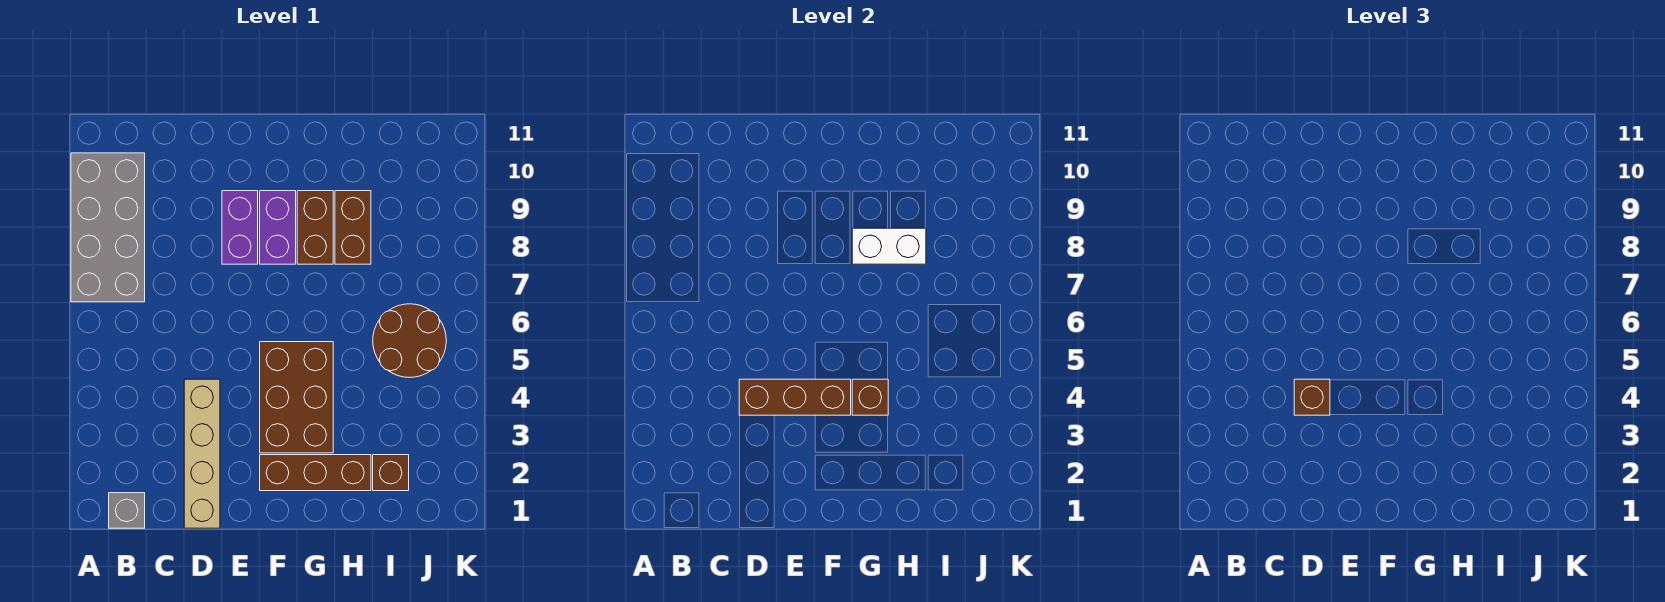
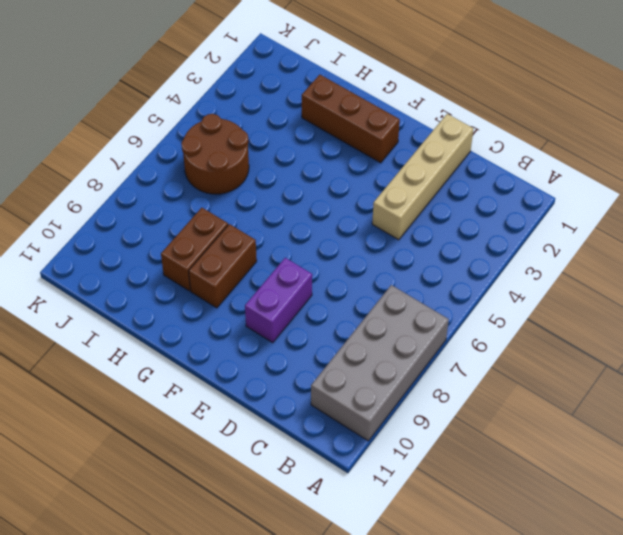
none -> grey 1x1 brick [109,493,145,528]
none -> brown 2x3 brick [260,342,333,453]
none -> purple 1x2 brick [260,191,296,264]

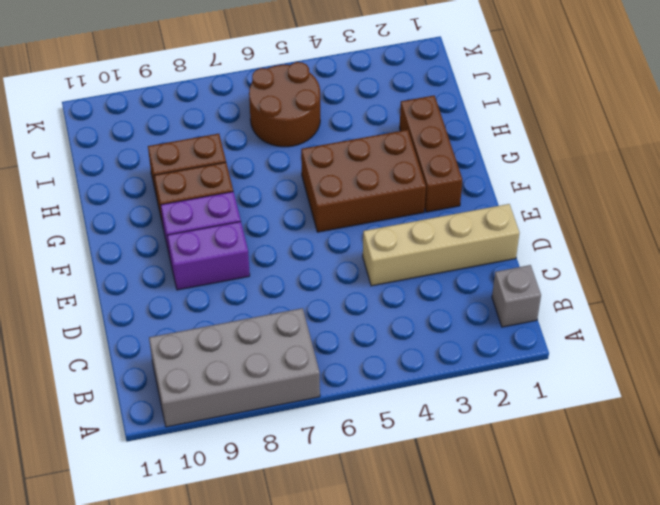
none -> brown 1x1 brick [373,455,409,491]
none -> brown 1x3 brick [739,379,851,415]
none -> brown 1x1 brick [852,379,888,415]

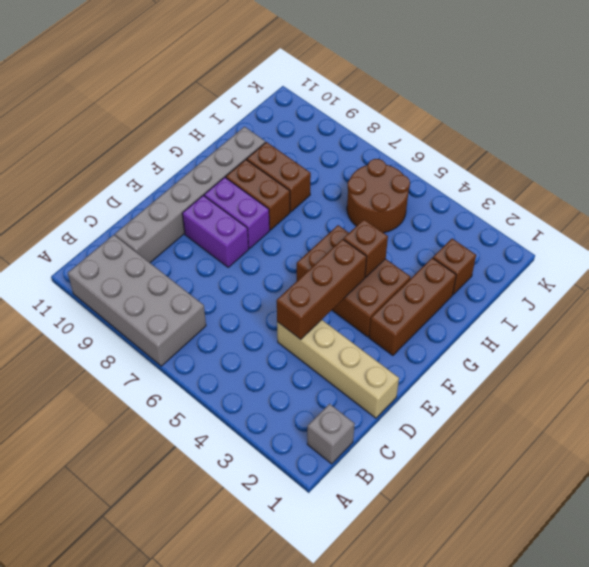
grey 1x6 brick [115,127,265,263] -> none
none -> white 1x2 brick [852,228,926,264]
none -> brown 1x1 brick [1294,379,1330,415]

